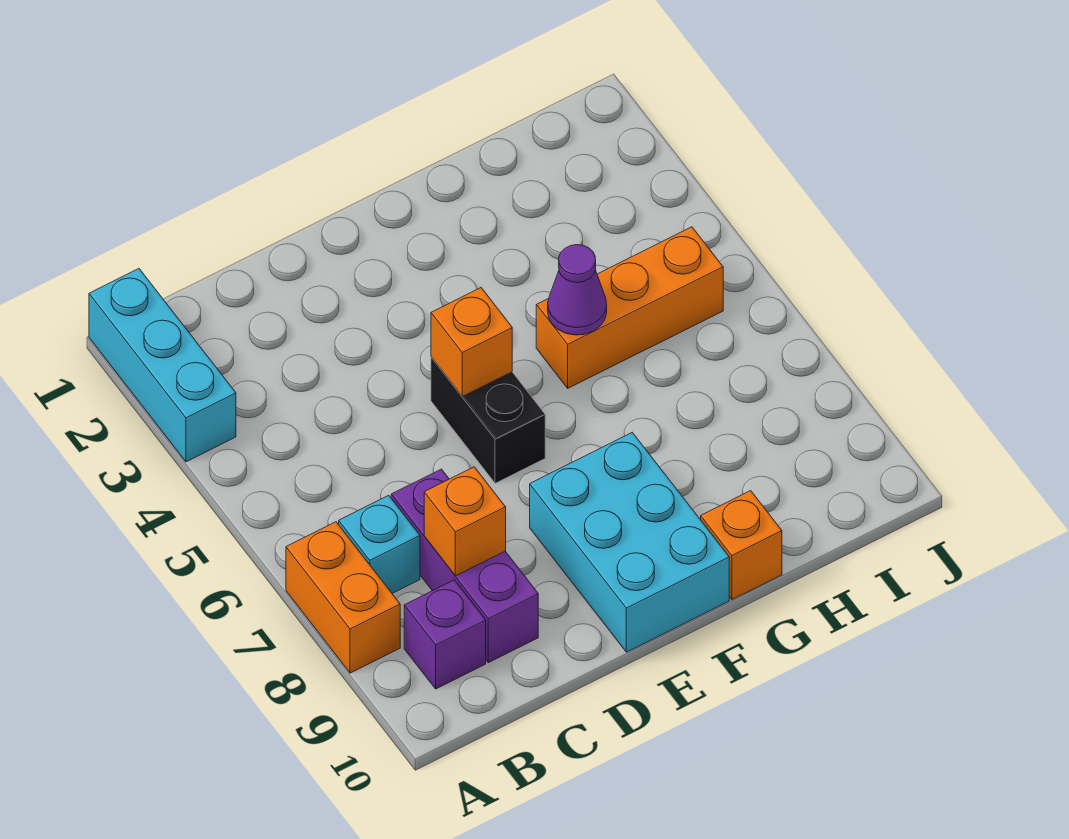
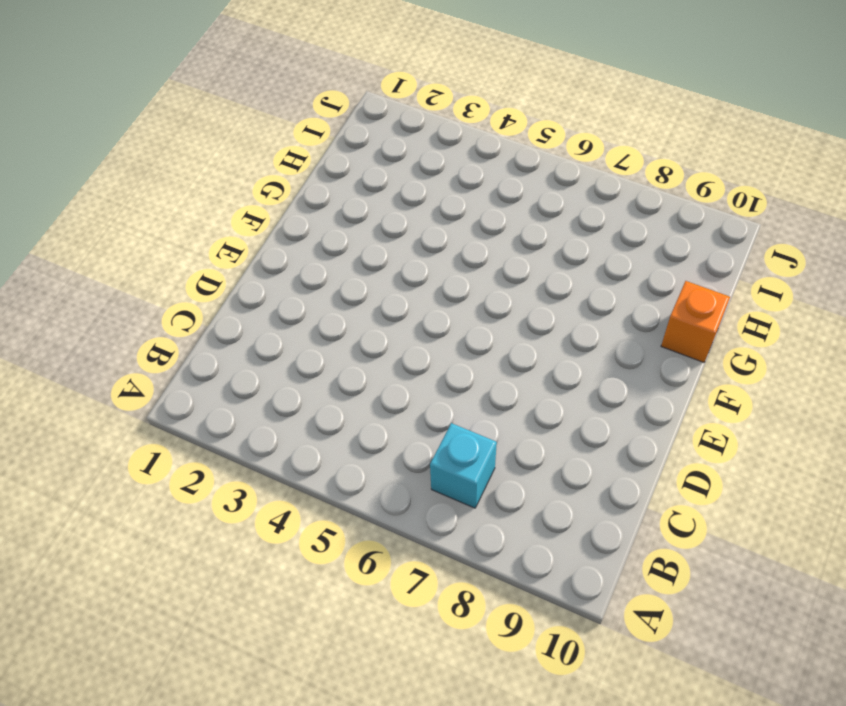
none -> cyan 1x3 brick [89,269,236,462]
none -> orange 1x2 brick [286,522,400,673]
none -> purple 1x1 brick [404,580,486,689]

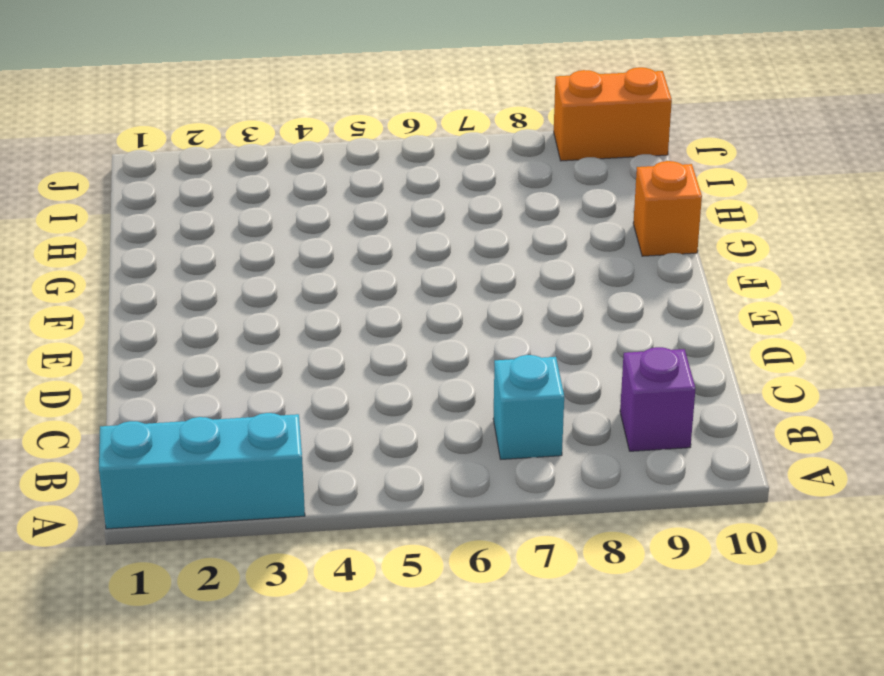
orange 1x2 brick [554,67,672,161] -> orange 1x2 brick moved to [286,522,400,673]
none -> purple 1x3 brick [391,469,538,663]
none -> black 1x2 brick [431,357,545,483]
none -> cyan 2x3 brick [530,433,729,652]

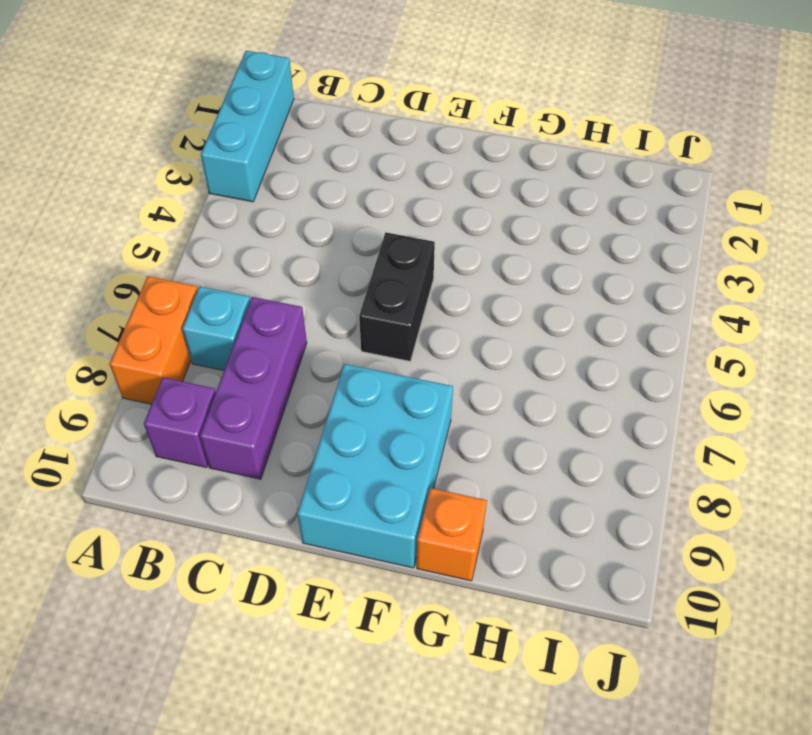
none -> orange 1x3 brick [536,227,723,388]
none -> orange 1x1 brick [424,467,506,576]
none -> orange 1x1 brick [431,288,512,396]

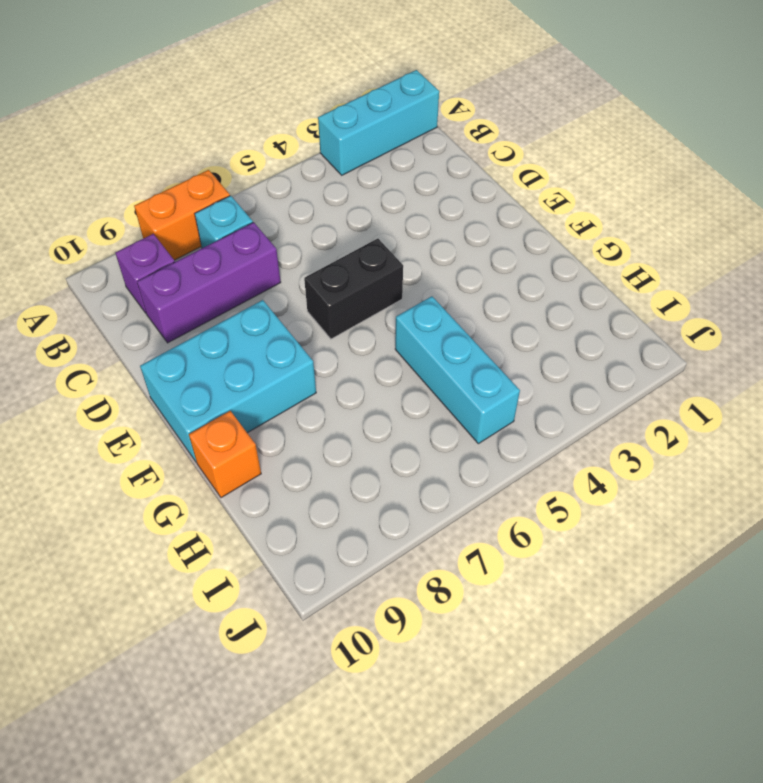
cyan 1x3 brick [395,296,520,444] -> orange 1x3 brick [536,227,723,388]
none -> orange 1x1 brick [424,467,506,576]
none -> orange 1x1 brick [431,288,512,396]
none -> purple 1x1 cone [548,245,607,335]

